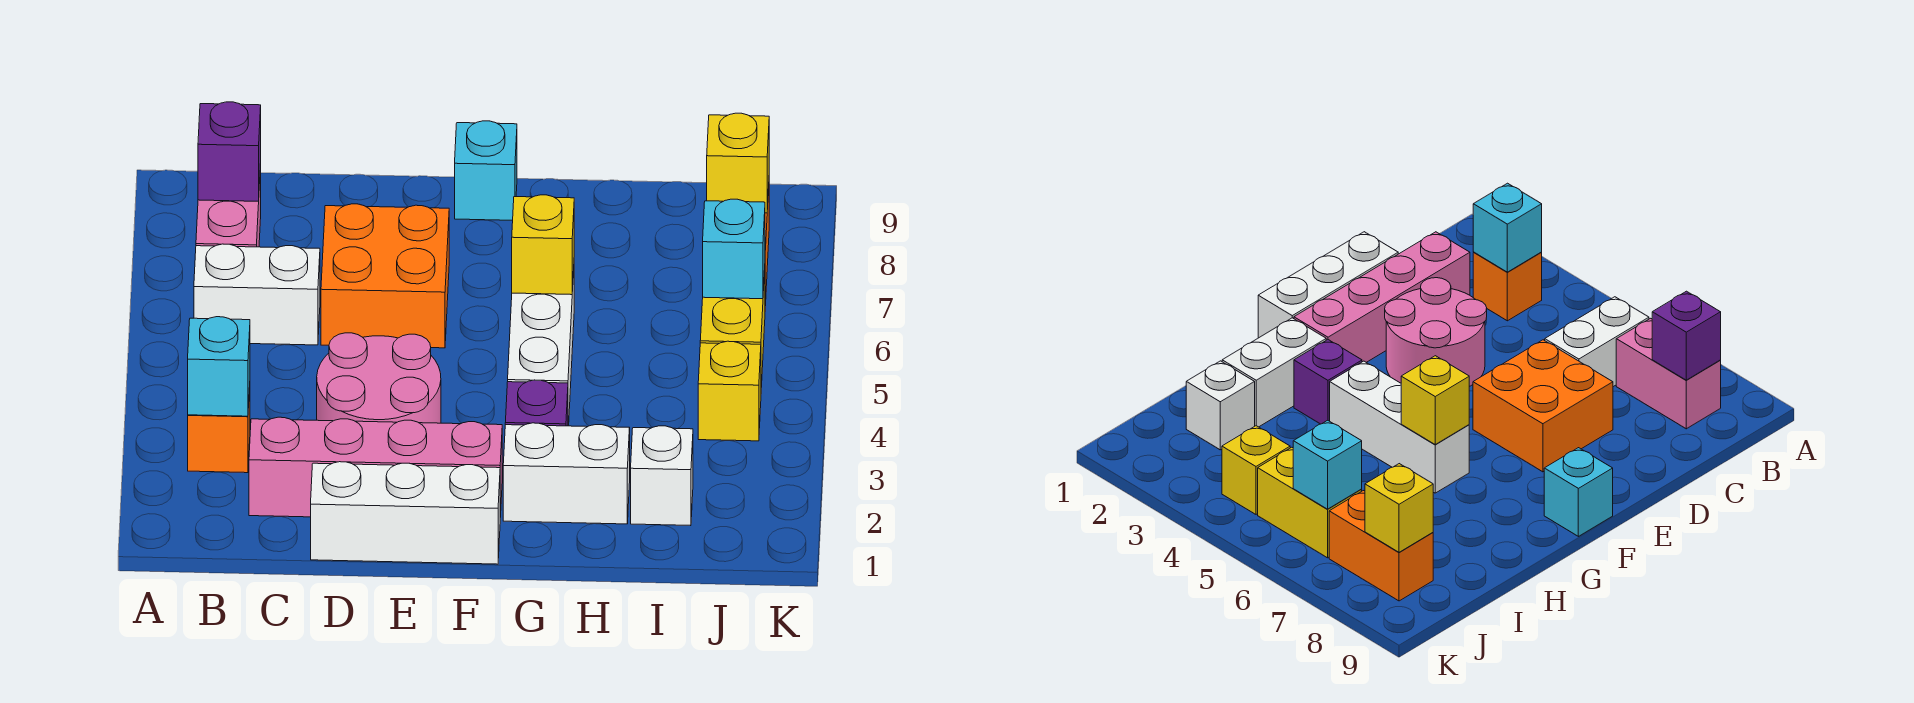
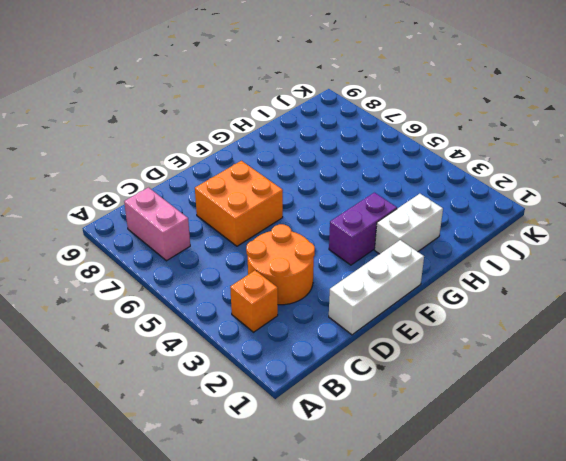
orange 2x2 round brick [246,224,315,305] -> pink 2x2 round brick [317,333,441,423]
purple 1x2 brick [329,193,397,265] -> purple 1x1 brick [505,380,568,426]
none -> white 1x2 brick [194,244,320,345]
none -> pink 1x4 brick [249,417,502,517]
none -> cyan 1x1 brick [455,121,517,220]

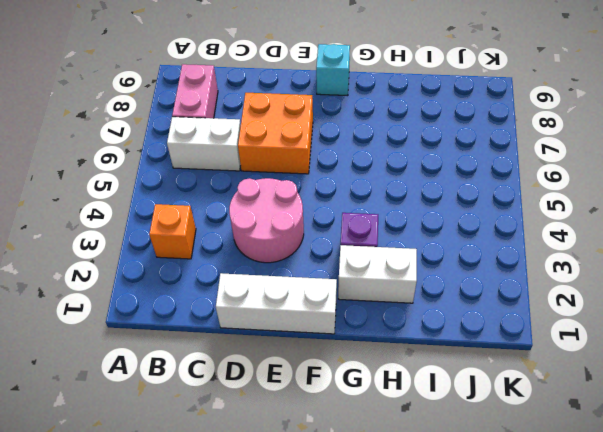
none -> pink 1x4 brick [249,417,502,517]
none -> white 1x3 brick [508,271,574,426]
none -> white 1x1 brick [631,426,693,526]

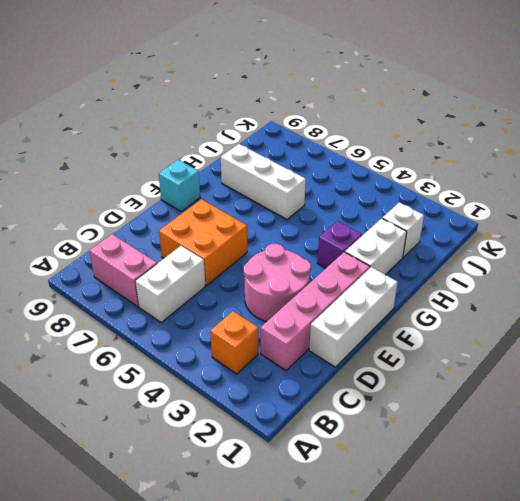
white 1x3 brick [221,144,306,219] -> white 1x3 brick moved to [508,271,574,426]
none -> yellow 1x1 brick [698,341,761,441]
none -> yellow 1x2 brick [700,270,765,388]
none -> orange 1x2 brick [1329,491,1433,601]

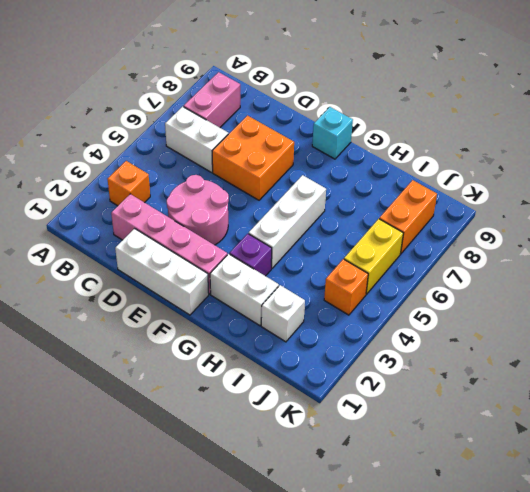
orange 1x1 brick [324,259,368,315] -> yellow 1x1 brick [698,341,761,441]
none -> cyan 1x1 brick [188,317,250,416]
none -> purple 1x1 brick [198,102,261,201]
none -> yellow 1x1 brick [512,195,574,295]

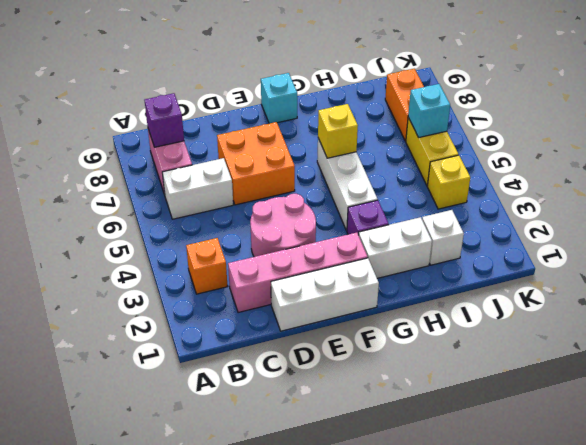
none -> cyan 1x1 brick [188,317,250,416]
none -> yellow 1x1 brick [707,113,769,213]

